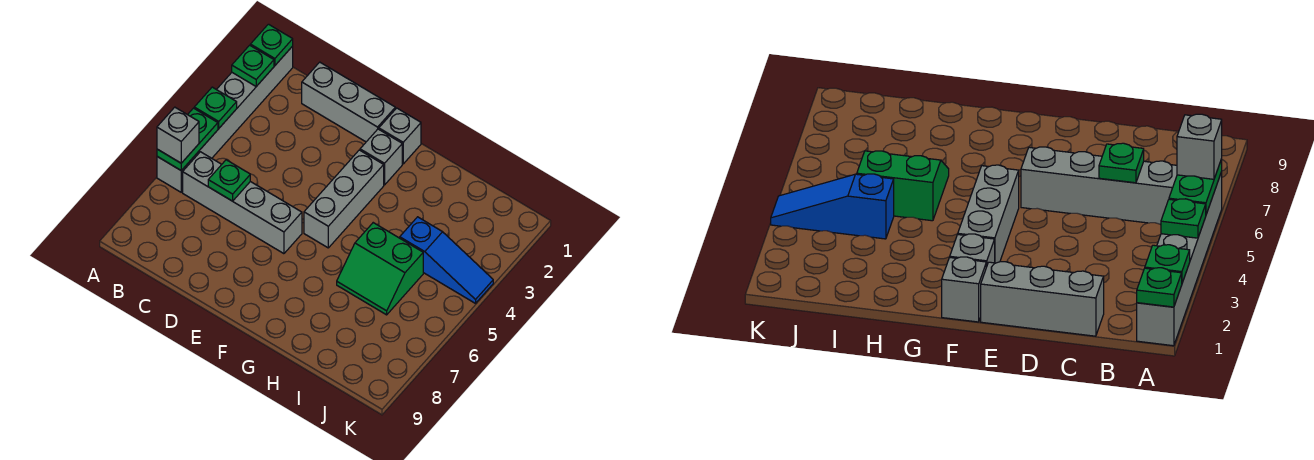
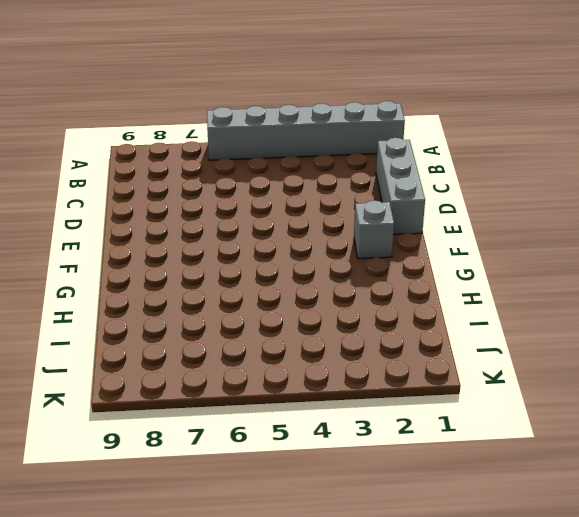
none -> grey 1x4 brick [183,152,302,254]
none -> grey 1x1 brick [379,108,421,164]
none -> grey 1x3 brick [304,150,384,248]

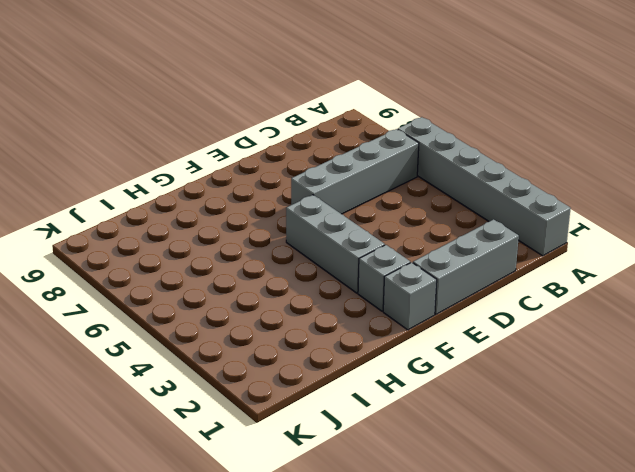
none -> green 2x2 slope [337,223,423,315]
none -> blue 1x3 slope [400,217,493,303]
none -> green 1x1 plate [250,24,293,66]

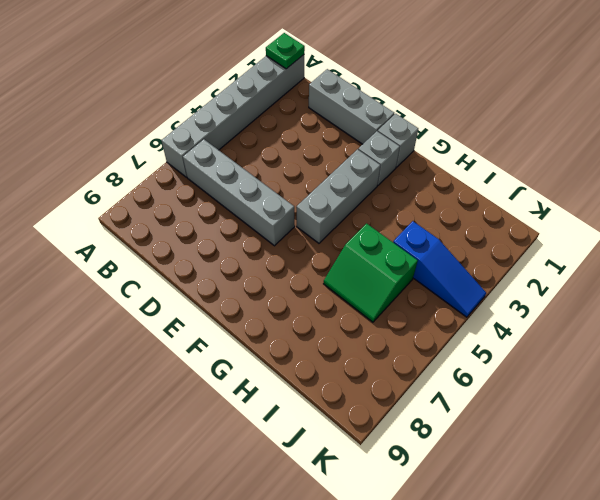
none -> green 1x1 plate [232,45,274,86]
none -> green 1x1 plate [194,87,237,128]
none -> green 1x2 plate [157,108,218,170]

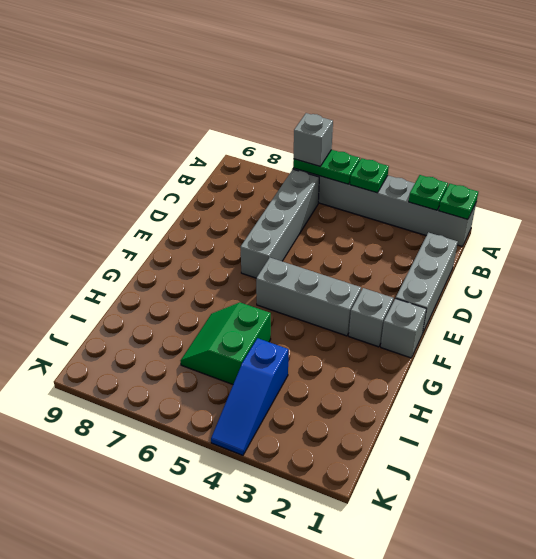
none -> green 1x1 plate [208,160,250,201]

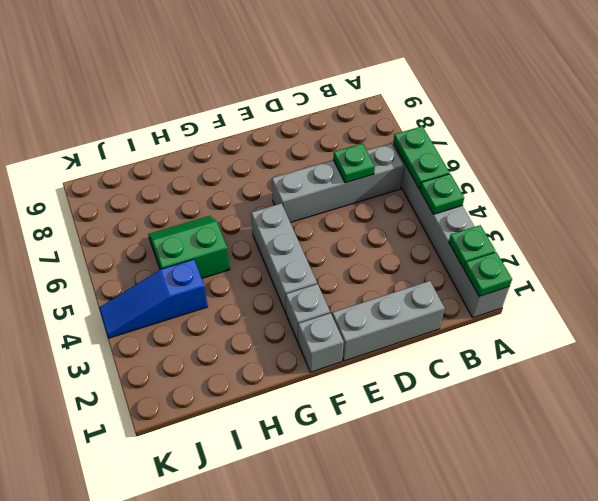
none -> grey 1x1 brick [157,107,199,163]

